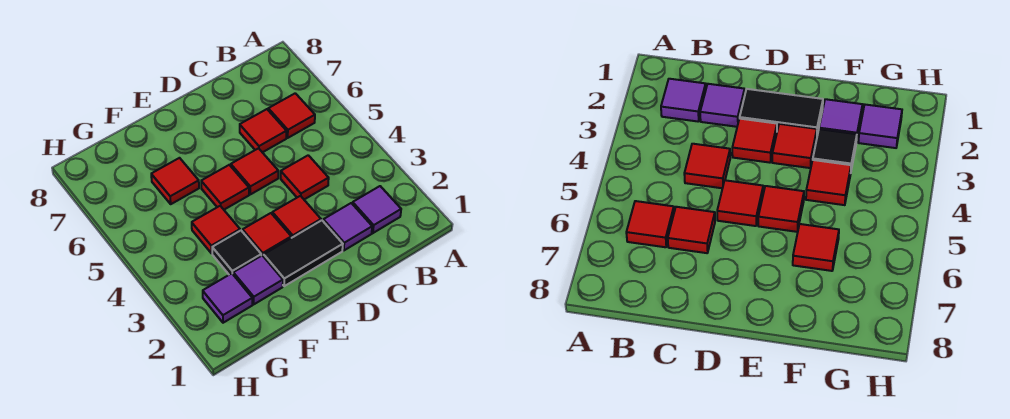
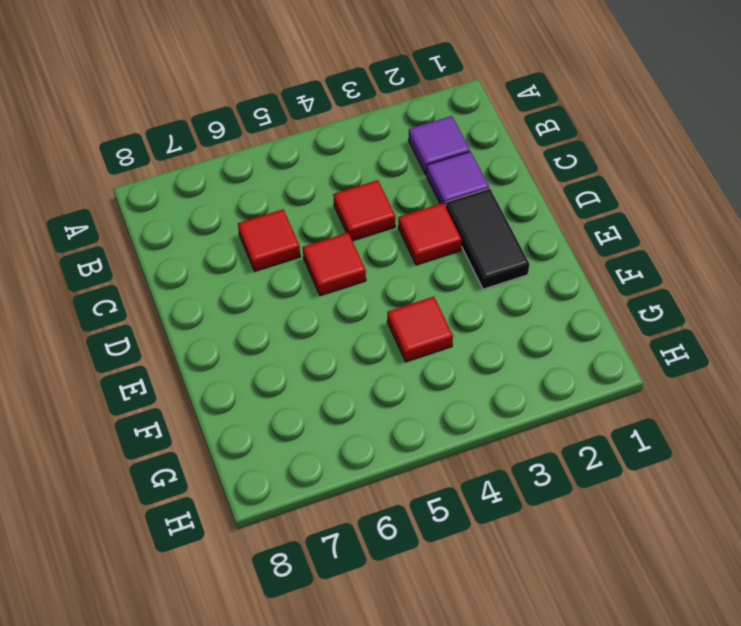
none -> red 1x1 tile [268,93,315,138]
none -> red 1x1 tile [243,213,291,257]
none -> red 1x1 tile [201,165,249,210]

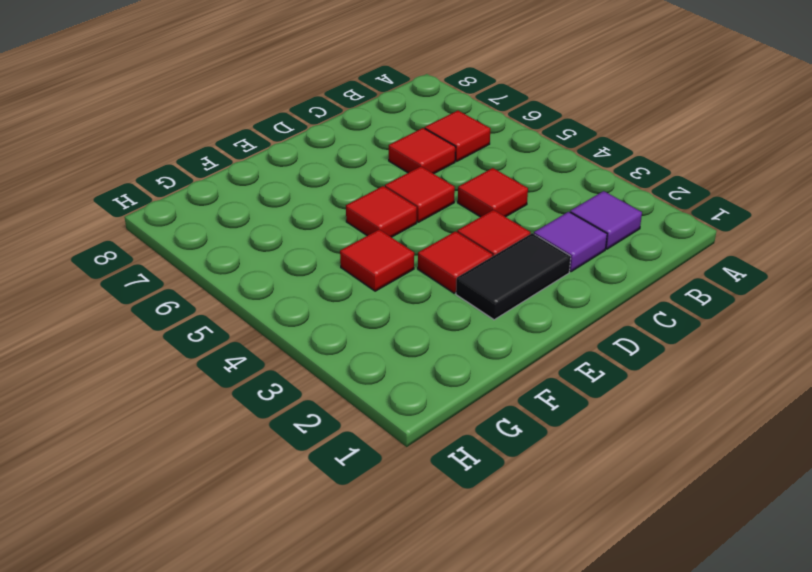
none -> purple 1x1 tile [233,255,283,304]
none -> black 1x1 tile [212,231,261,275]
none -> red 1x1 tile [151,158,199,204]

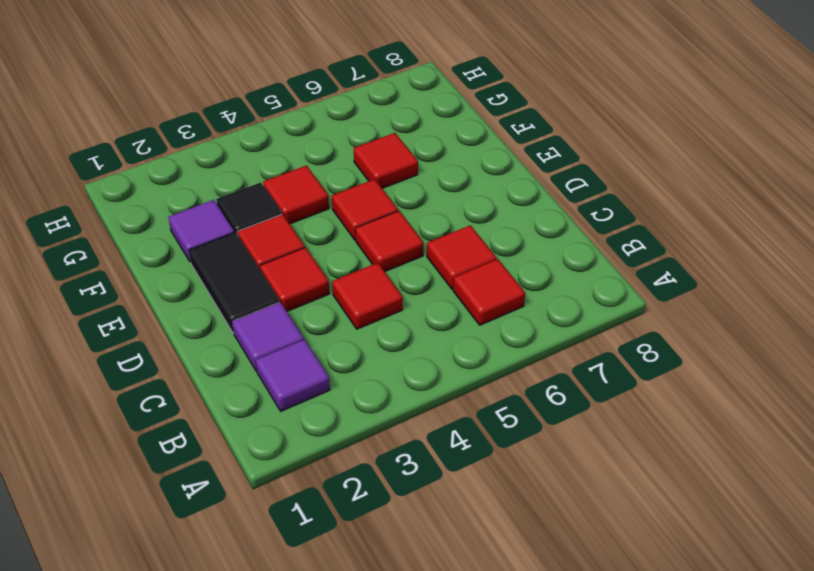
none -> purple 1x1 tile [203,273,252,323]

